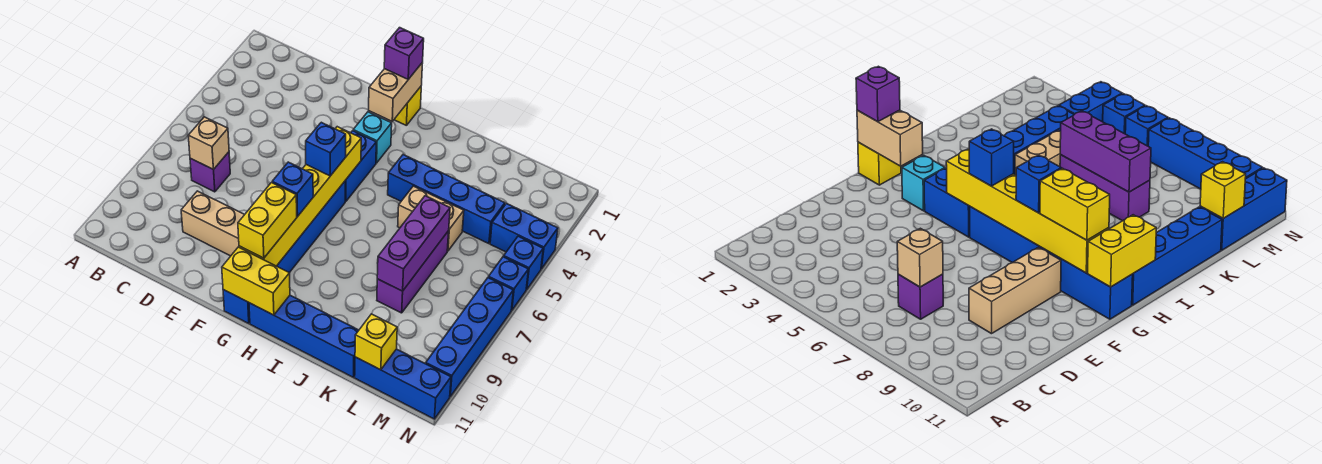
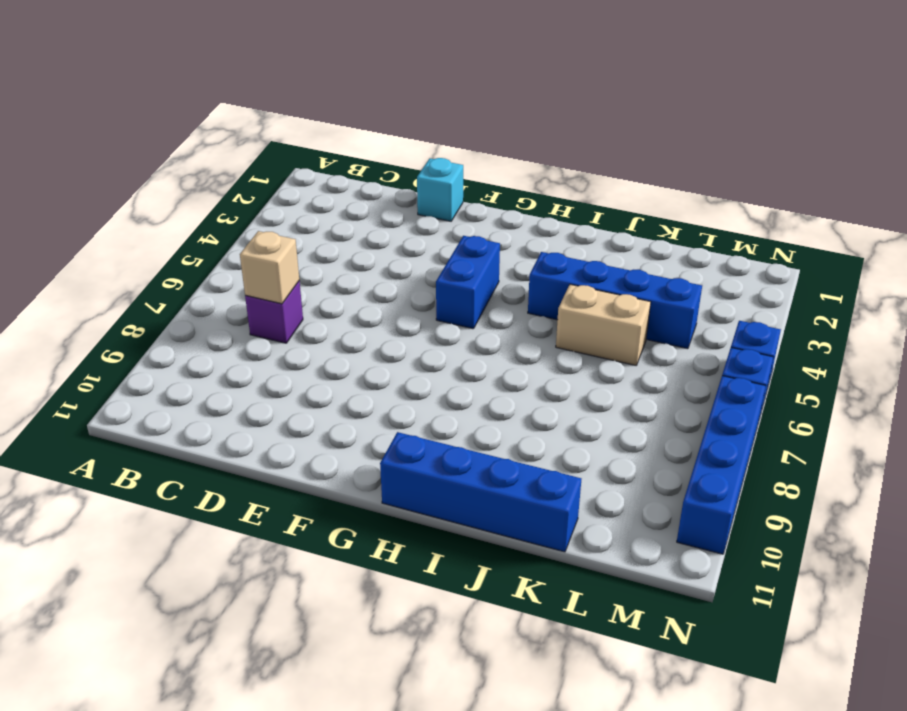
cyan 1x1 brick [417,158,463,221] -> cyan 1x1 brick moved to [353,112,392,163]
none -> tan 1x3 brick [181,191,245,256]
none -> yellow 1x1 brick [394,87,421,125]
none -> blue 1x6 brick [223,181,345,324]

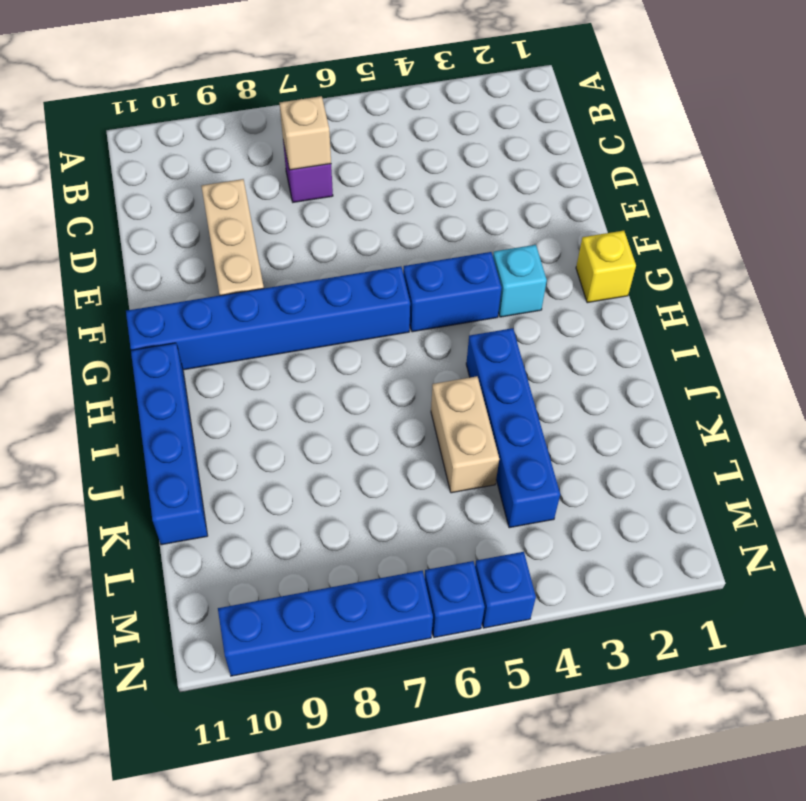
none -> purple 1x3 brick [377,231,449,313]
none -> blue 1x3 brick [355,349,451,419]
none -> blue 1x2 brick [490,203,558,269]

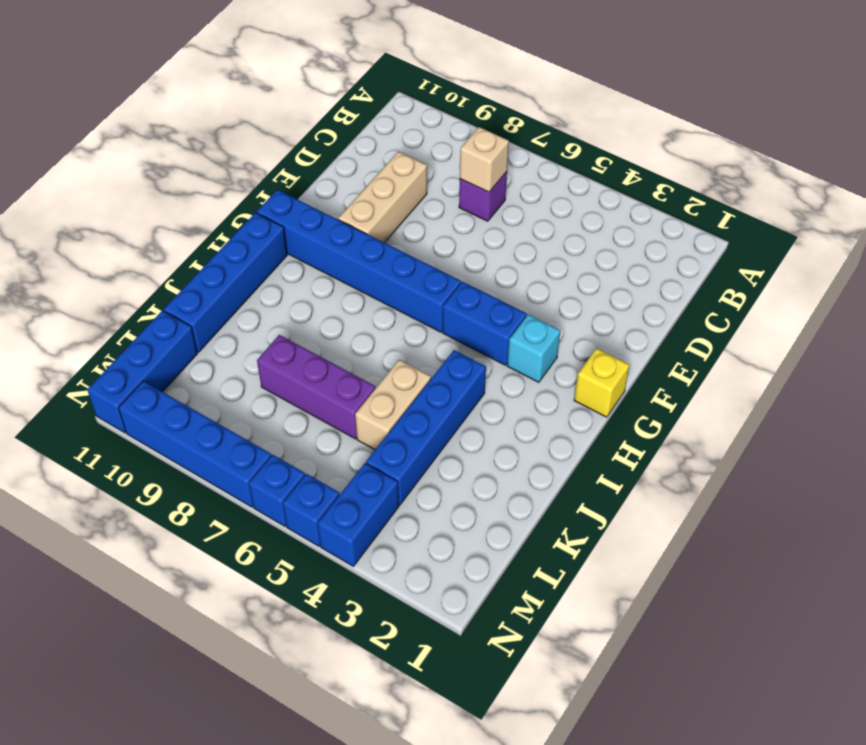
none -> tan 1x2 brick [369,63,423,121]
none -> yellow 1x6 brick [239,127,361,266]
none -> yellow 1x2 brick [222,247,290,315]

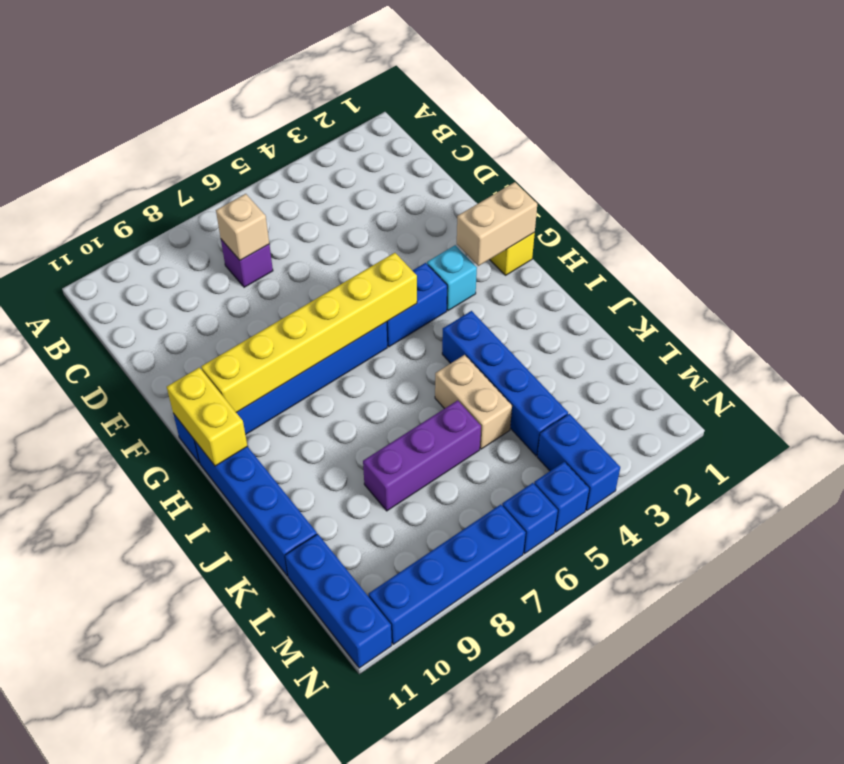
none -> tan 1x3 brick [181,191,245,256]
none -> purple 1x3 brick [377,196,450,291]
none -> yellow 1x1 brick [355,314,397,370]

